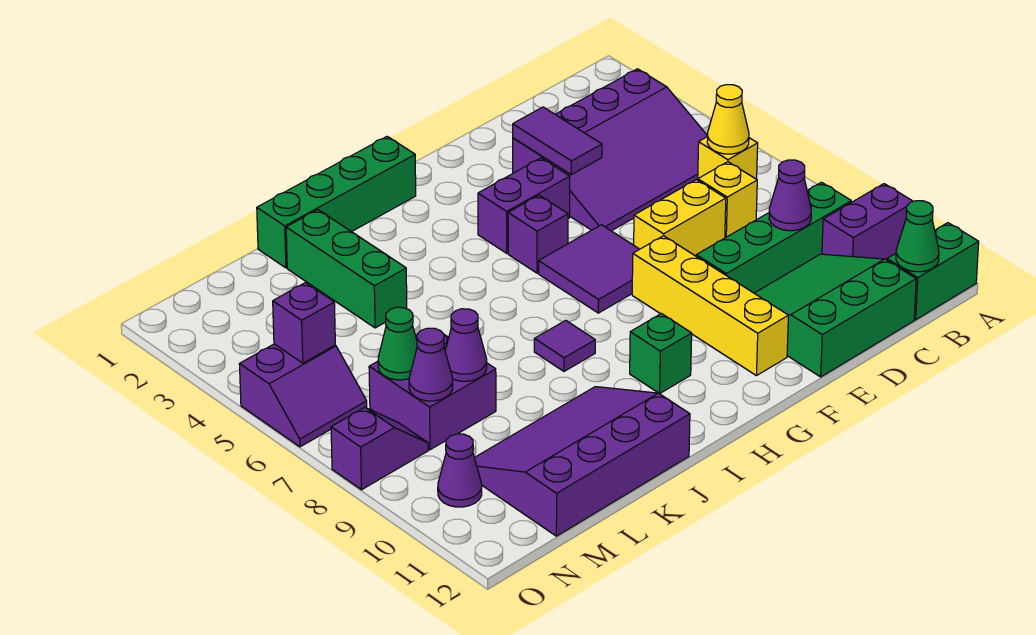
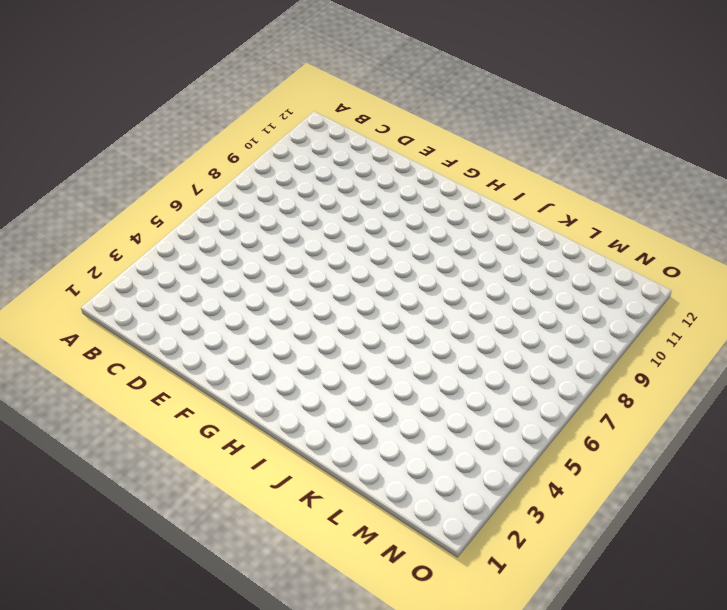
none -> purple 1x2 brick [822,184,913,260]
none -> green 1x2 brick [887,223,979,320]
none -> purple 3x4 slope [513,69,708,231]

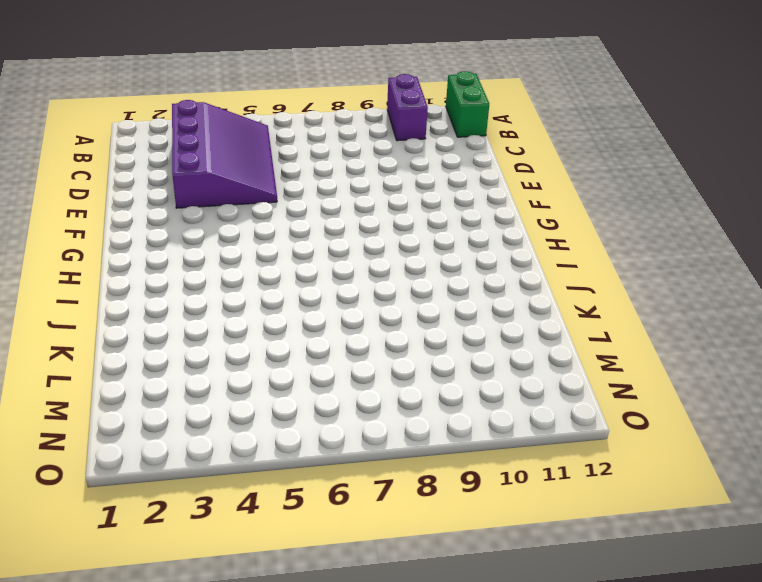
none -> yellow 1x1 brick [698,137,758,179]
none -> green 1x4 brick [696,182,851,293]
none -> yellow 1x1 brick [698,162,757,238]

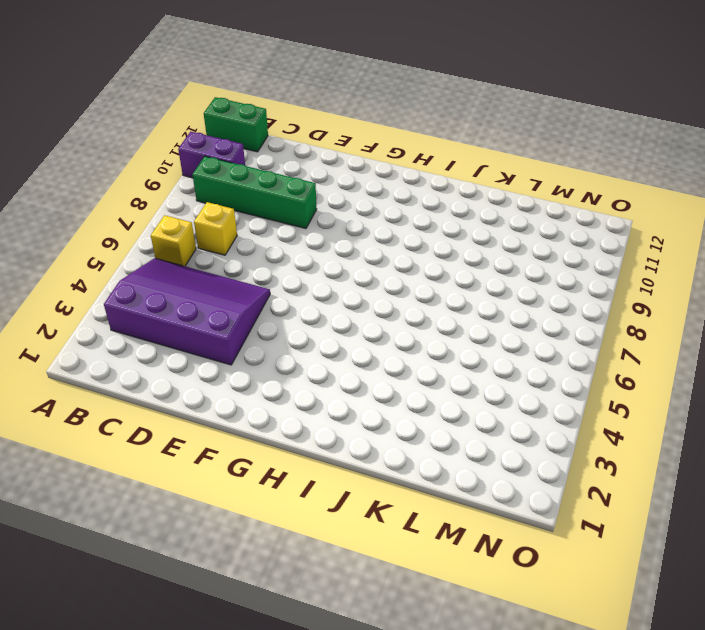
none -> green 3x3 slope [754,254,916,377]
none -> yellow 1x2 brick [634,180,726,256]
none -> purple 1x2 brick [478,158,570,253]

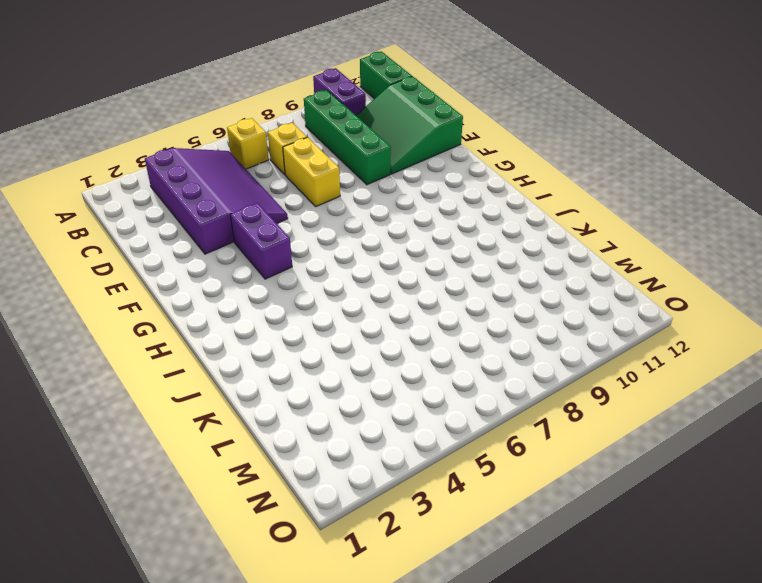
none -> purple 2x2 tile [539,225,639,313]
none -> yellow 1x4 brick [632,236,788,376]
none -> purple 1x1 brick [508,195,568,273]

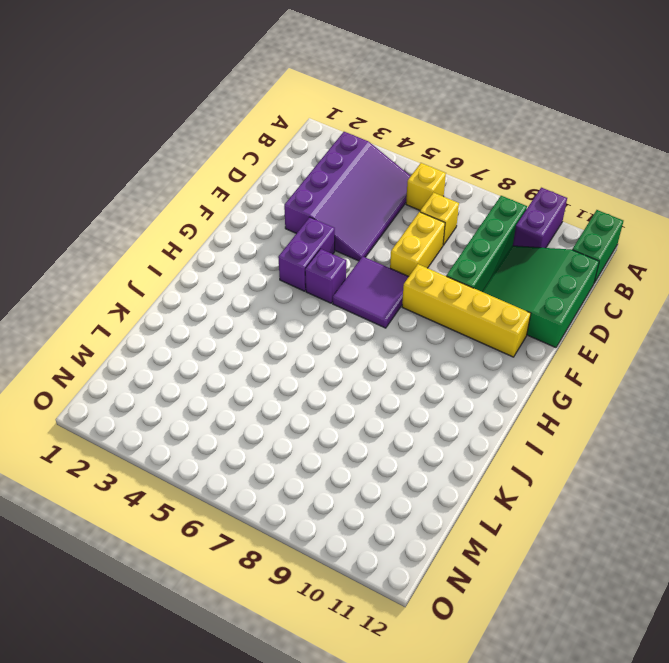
none -> green 1x4 brick [257,136,416,268]
none -> green 1x1 brick [630,314,692,394]
none -> purple 1x1 tile [534,320,595,371]

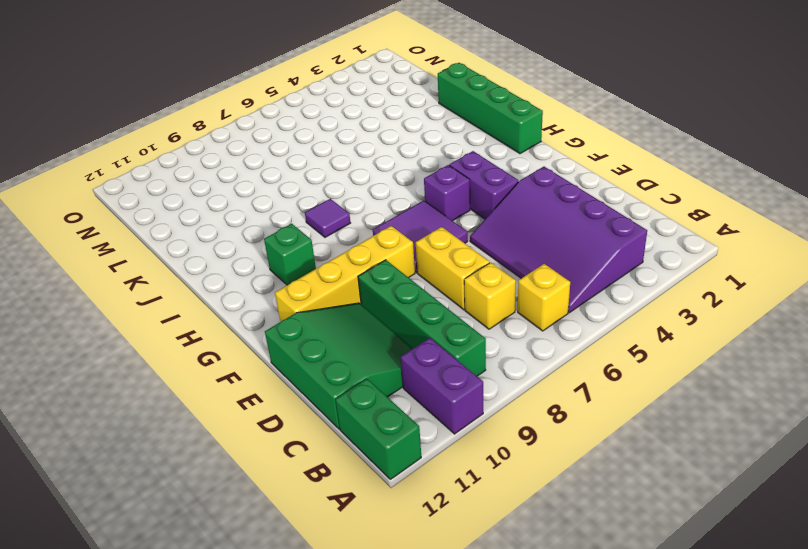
none -> purple 3x4 slope [474,387,690,536]
none -> green 1x3 brick [286,210,407,328]
none -> purple 2x2 brick [369,335,496,450]

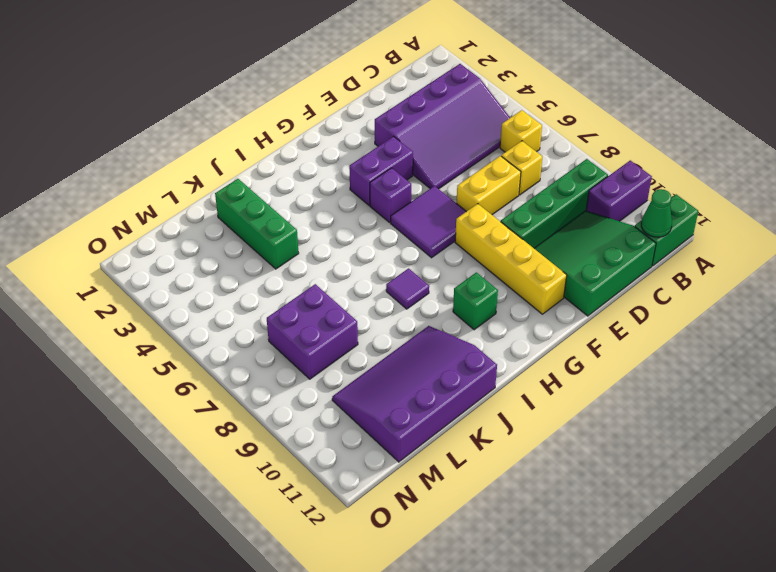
none -> green 1x4 brick [257,136,416,268]
none -> purple 2x2 slope [240,344,367,447]
none -> purple 1x2 slope [331,408,428,490]

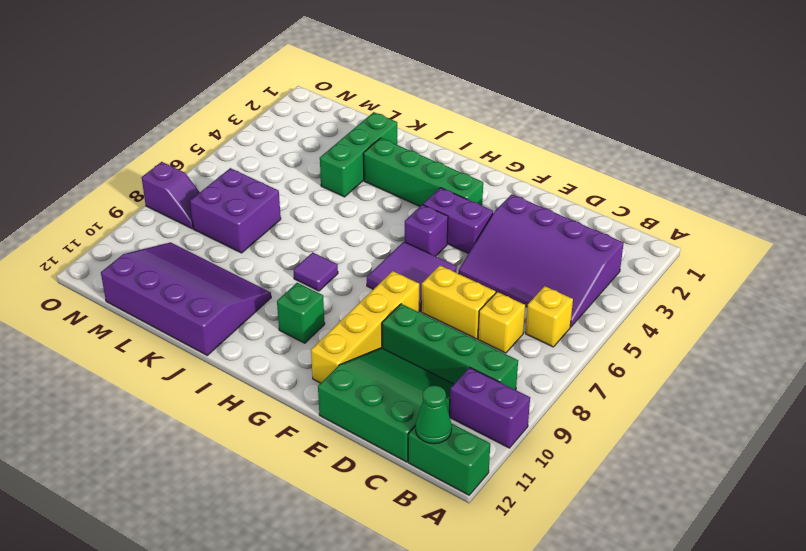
green 1x4 brick [363,138,483,206] -> green 1x4 brick moved to [257,136,416,268]
none -> purple 2x2 slope [240,344,367,447]
none -> purple 1x1 cone [438,434,482,507]
none -> yellow 1x1 cone [707,85,749,154]

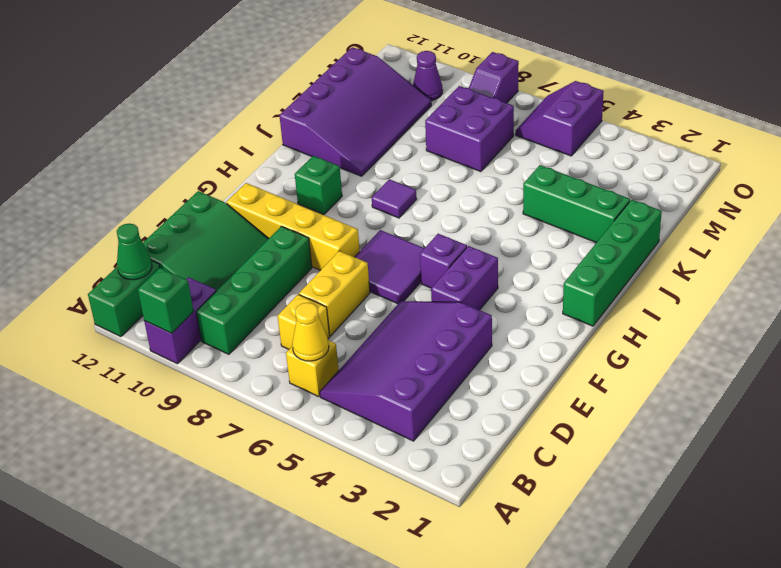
green 1x1 brick [138,268,194,333] -> none
none -> purple 1x1 cone [769,160,811,231]
none -> purple 1x2 tile [513,107,602,175]
none -> purple 1x1 cone [445,309,487,381]

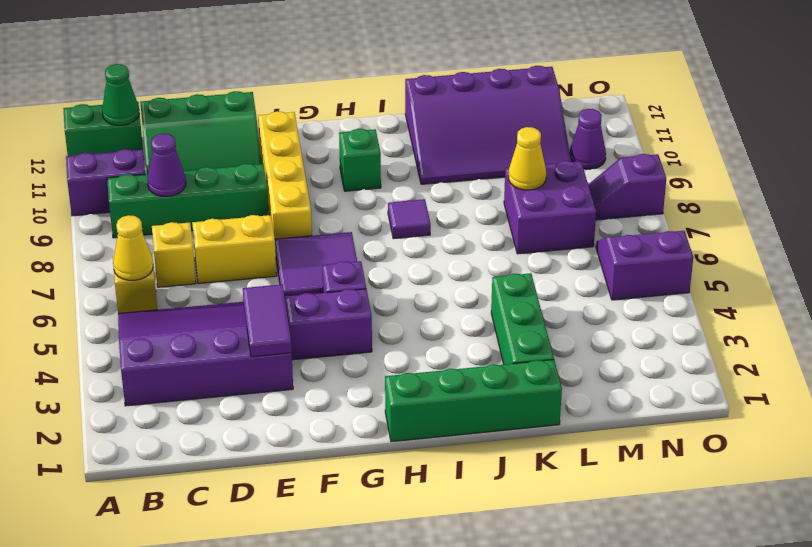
yellow 1x1 cone [509,127,546,190] -> purple 1x1 cone [445,309,487,381]
none -> green 1x1 cone [378,307,417,380]
none -> purple 1x1 cone [409,328,453,401]
none -> purple 1x1 brick [273,283,335,363]

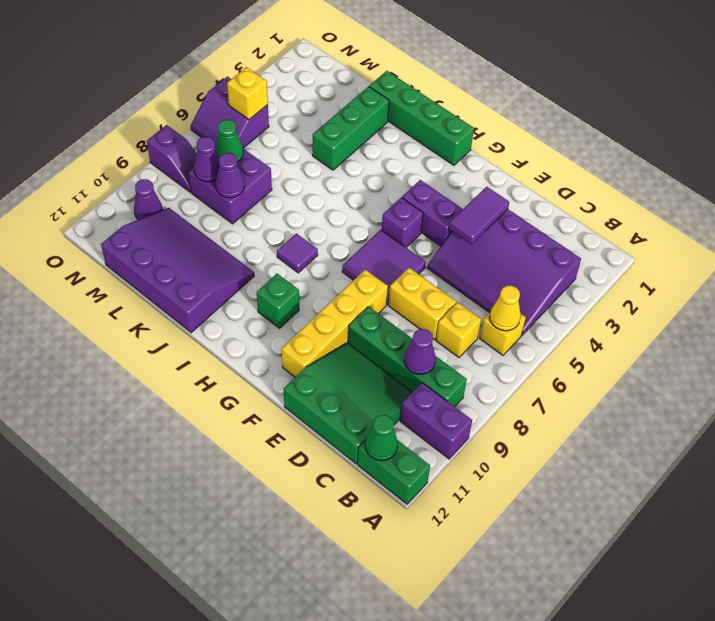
yellow 1x1 brick [227,67,268,120] -> purple 1x1 brick [273,283,335,363]

